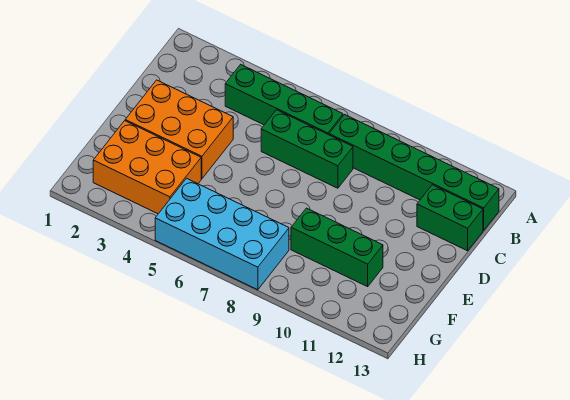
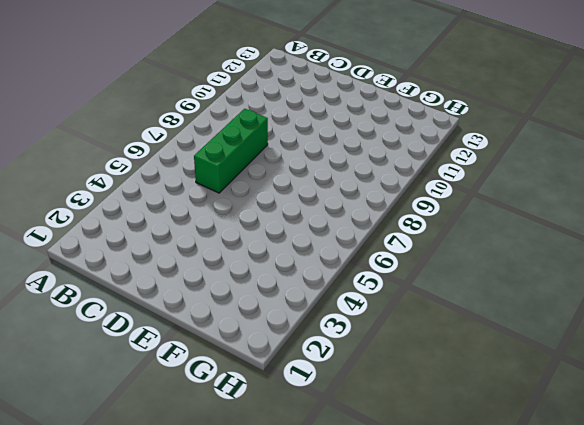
none -> green 1x4 brick [225,64,343,135]
none -> green 1x6 brick [329,115,499,230]

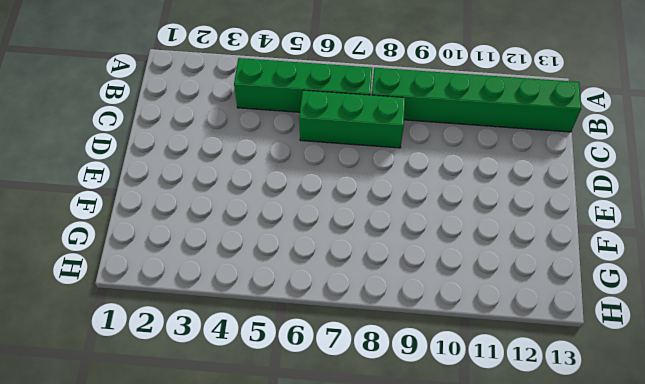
none -> green 1x2 brick [417,185,483,251]
none -> orange 2x3 brick [125,80,233,179]

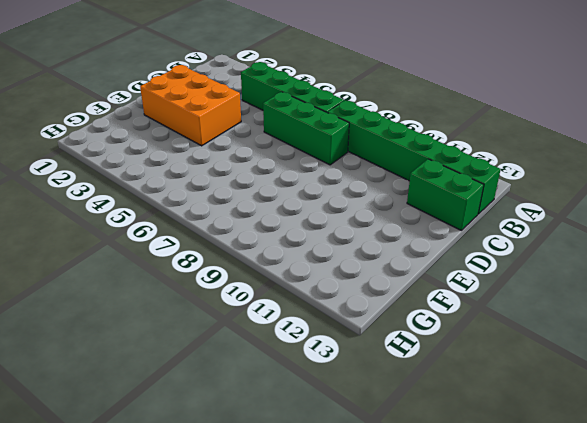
none -> orange 2x3 brick [93,121,201,214]
none -> green 1x3 brick [291,208,383,287]

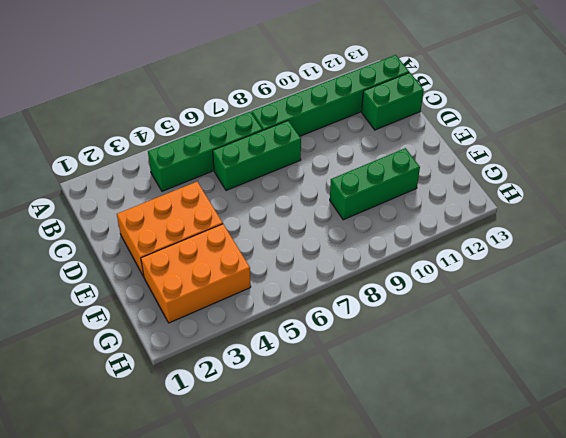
none -> cyan 2x4 brick [155,178,289,290]

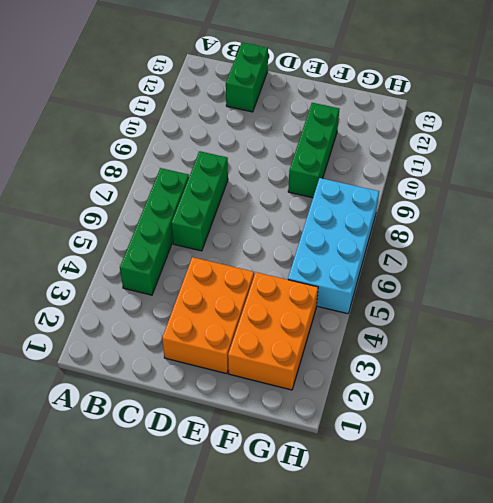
none -> green 1x6 brick [329,115,499,230]

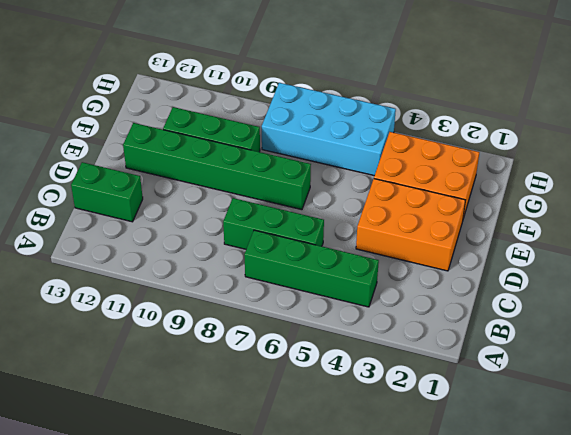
green 1x6 brick [123,123,311,210] -> green 1x6 brick moved to [329,115,499,230]

